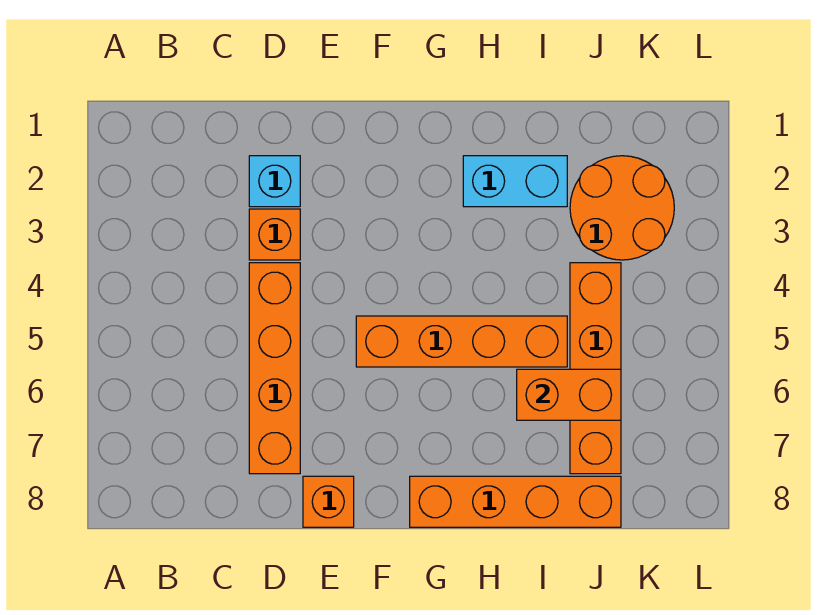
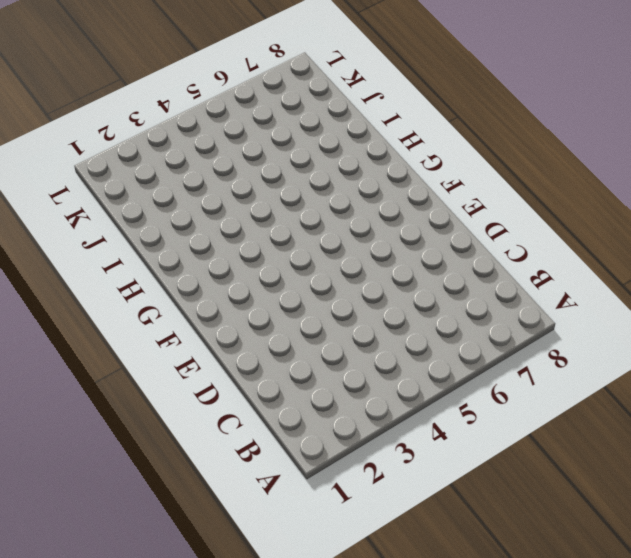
none -> cyan 1x1 brick [249,156,300,207]
none -> orange 1x1 brick [249,209,300,260]

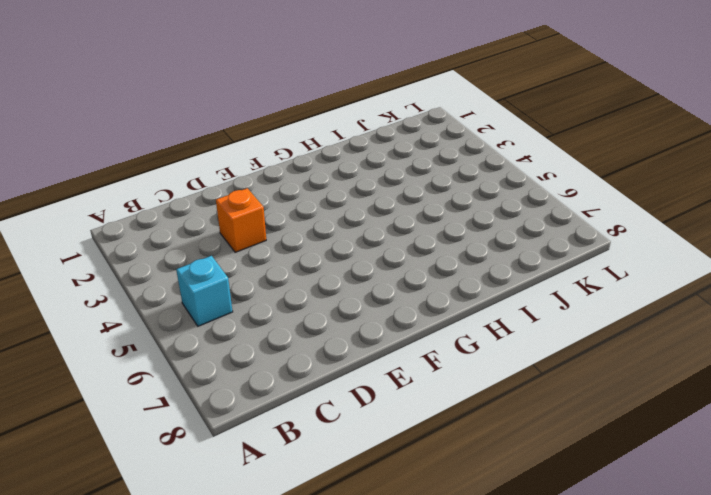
cyan 1x1 brick [176,256,233,326] -> cyan 1x1 brick moved to [249,156,300,207]
none -> orange 1x4 brick [249,263,300,474]
none -> orange 1x1 brick [303,476,354,527]

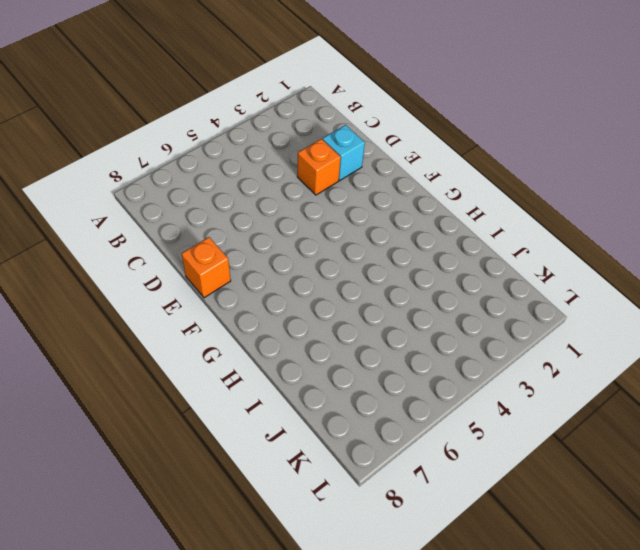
none -> orange 1x4 brick [249,263,300,474]
none -> orange 1x4 brick [356,316,567,367]

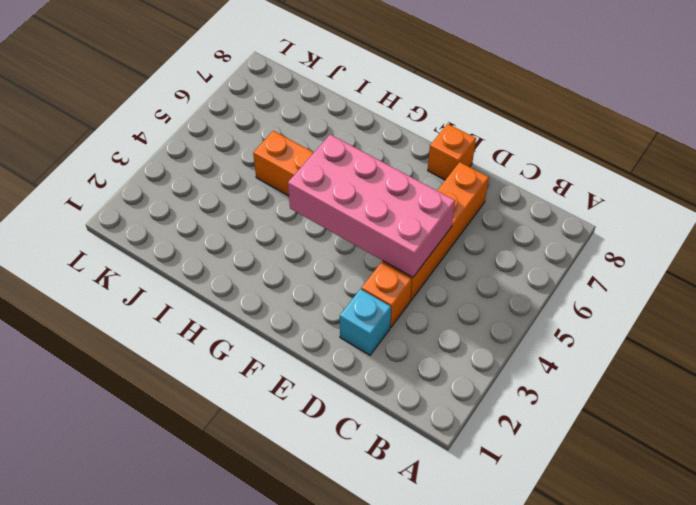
pink 2x4 brick [288,135,455,277] -> none
none -> orange 1x4 brick [410,476,621,527]
none -> cyan 1x2 brick [463,156,567,207]

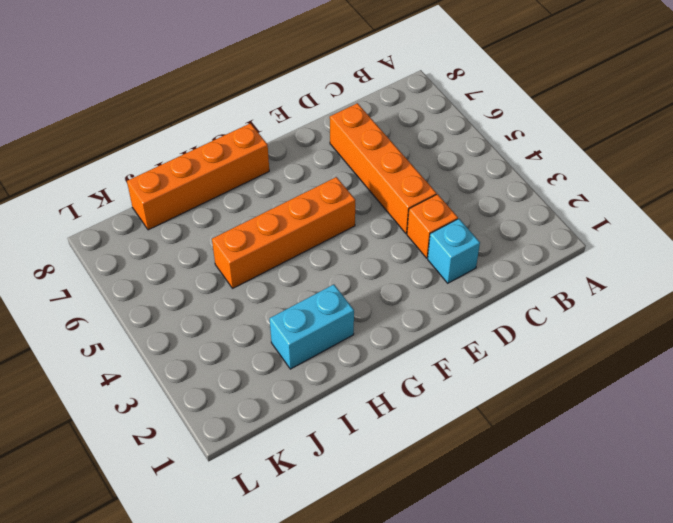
none -> orange 1x1 brick [303,476,354,527]
none -> orange 2x2 round brick [570,156,674,260]

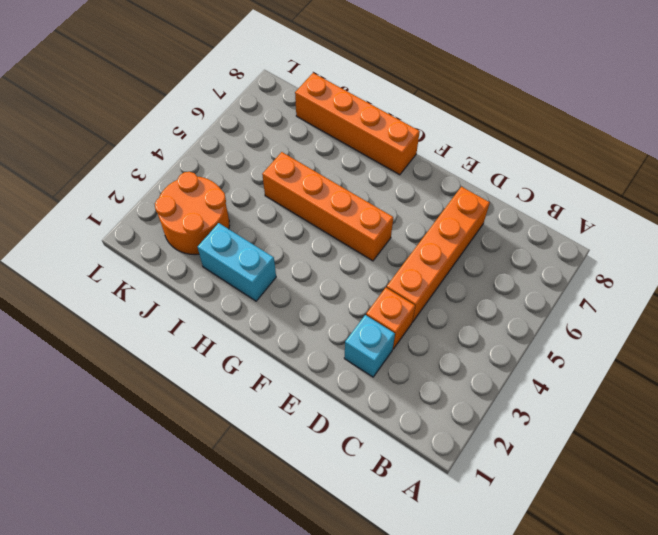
none -> orange 1x1 brick [303,476,354,527]
none -> orange 1x4 brick [570,263,621,474]

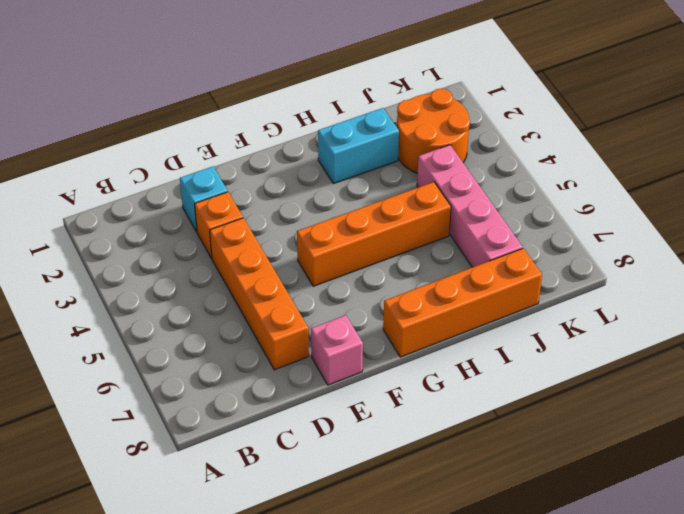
pink 1x1 brick [311,315,363,385] -> orange 1x1 brick [303,476,354,527]
pink 1x4 brick [417,145,523,267] -> orange 1x4 brick [570,263,621,474]
none -> orange 1x2 brick [517,369,621,420]

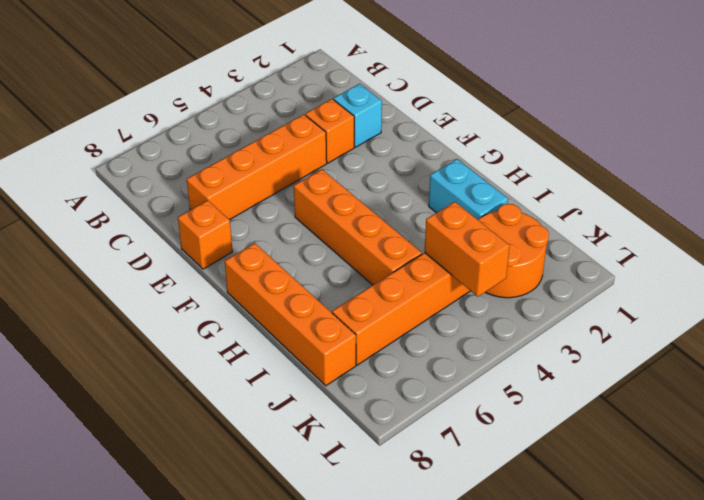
orange 1x2 brick [425,202,510,297] -> orange 1x2 brick moved to [517,369,621,420]

